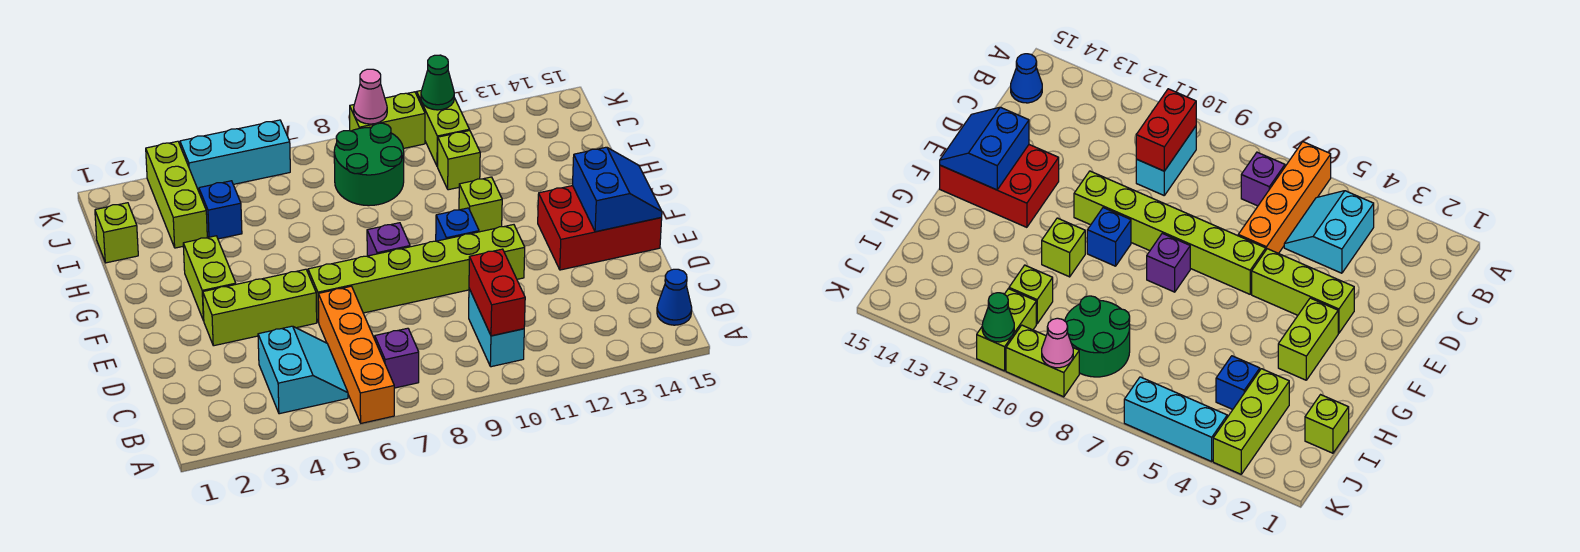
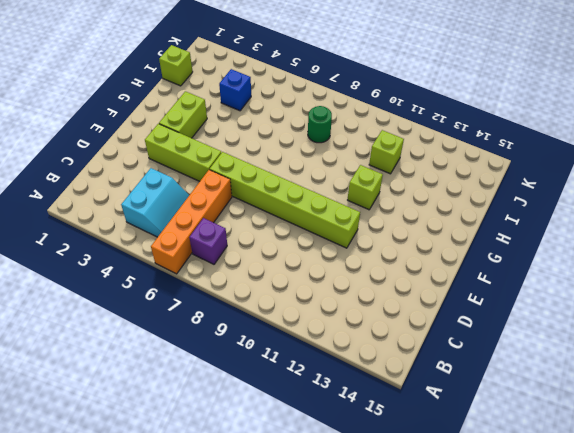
green 1x1 round brick [308,106,332,143] -> green 2x2 round brick [334,123,404,206]
none -> cyan 1x2 brick [469,289,524,367]
none -> blue 1x1 cone [657,269,692,325]
none -> red 2x3 brick [538,186,662,270]

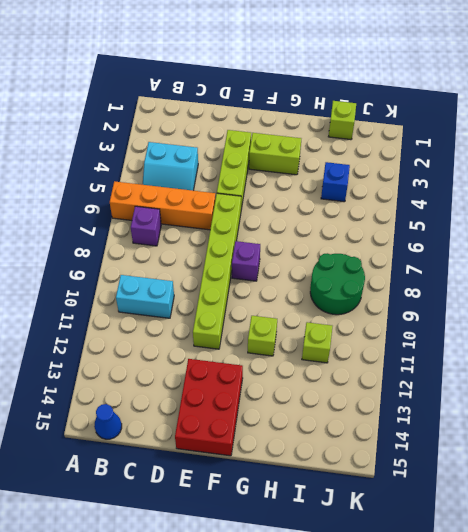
none -> blue 1x1 brick [436,208,479,241]
none -> lime 1x3 brick [146,141,207,248]
none -> lime 1x2 brick [417,90,469,167]

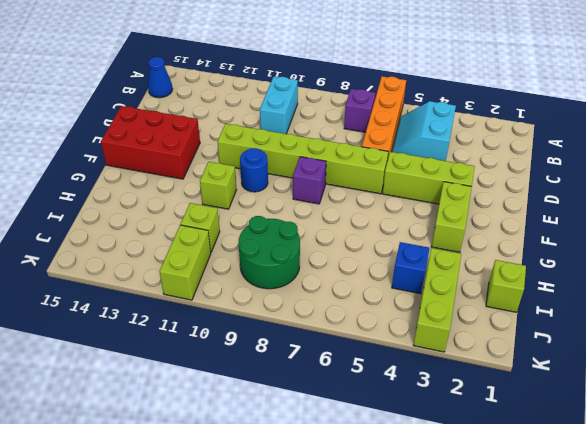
blue 1x1 round brick [240,148,268,192] -> blue 1x1 brick [436,208,479,241]
none -> cyan 1x3 brick [180,120,290,191]
none -> lime 1x2 brick [350,92,425,149]
none -> red 1x2 brick [469,249,525,336]

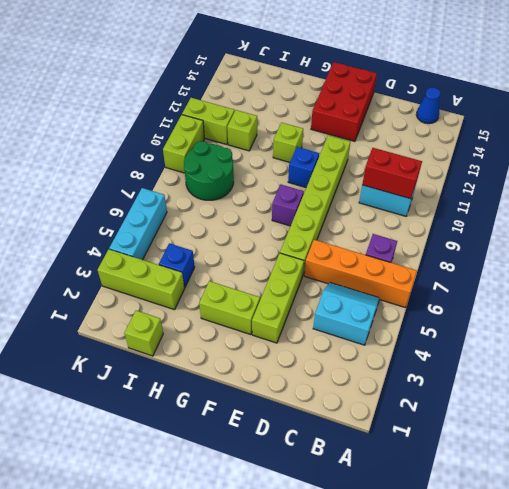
none -> blue 2x2 slope [573,147,662,232]
none -> pink 1x1 cone [354,69,387,124]
none -> green 1x1 cone [421,55,454,110]

